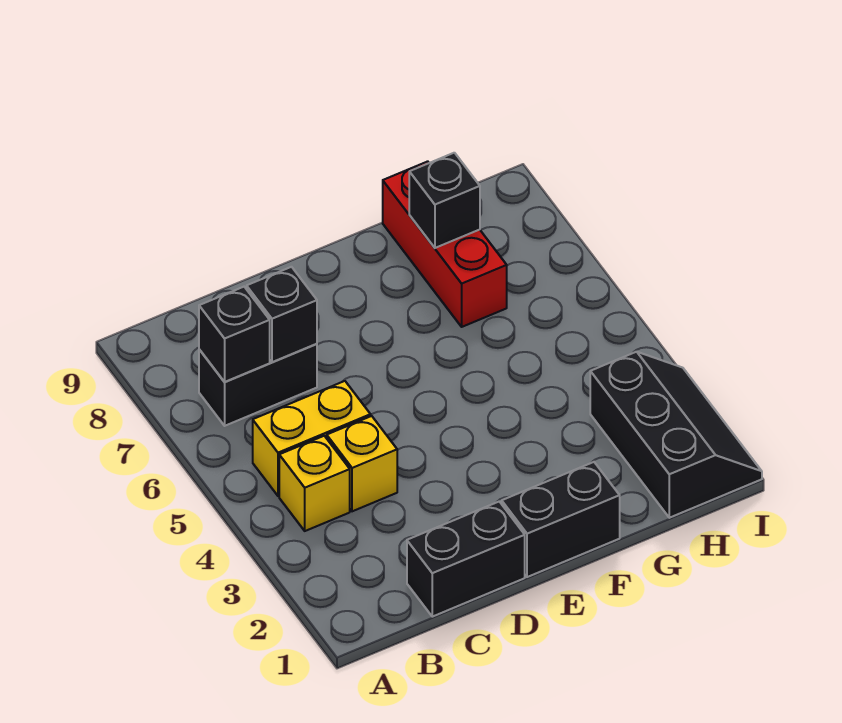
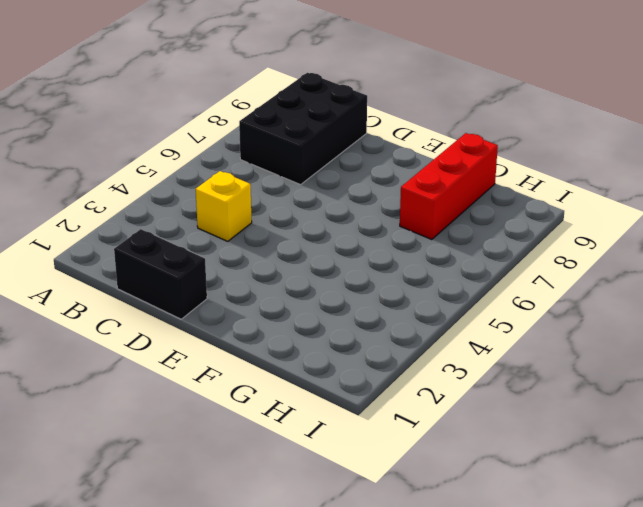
black 2x3 brick [239,73,367,185] -> black 1x2 brick [199,344,317,426]
none -> yellow 1x1 brick [279,436,350,531]
none -> yellow 1x2 brick [253,381,371,496]

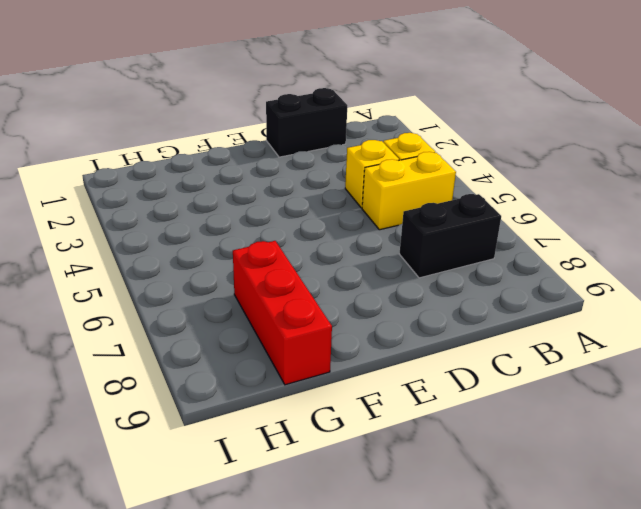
none -> black 1x2 brick [502,462,620,577]
none -> black 2x3 slope [590,352,762,518]

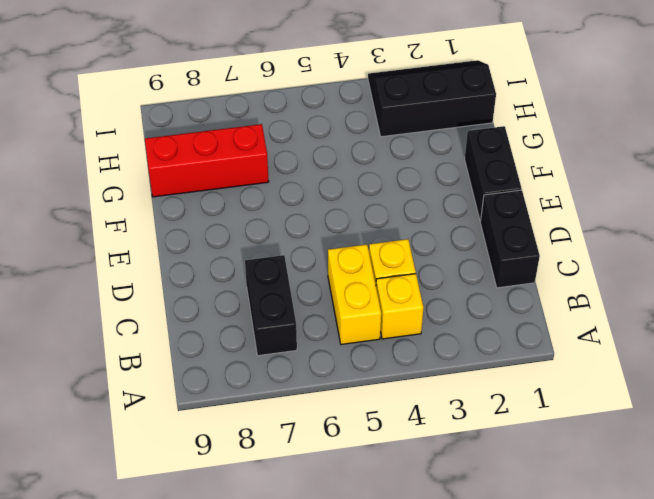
none -> black 1x1 brick [199,287,270,382]
none -> black 1x1 brick [247,267,317,362]

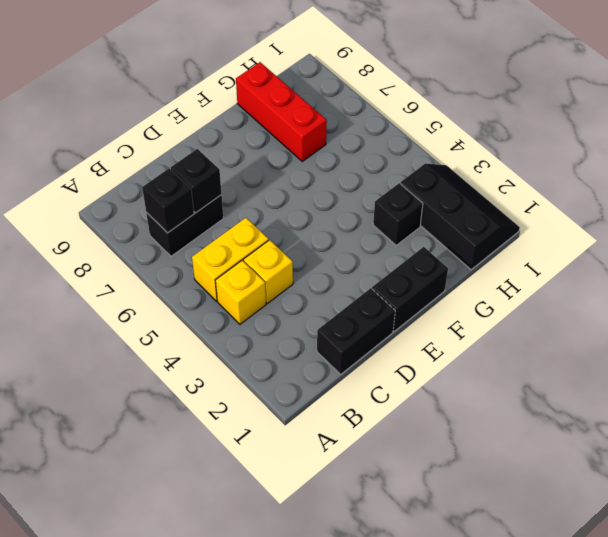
black 1x1 brick [373,183,423,245] -> black 1x1 brick moved to [409,153,480,248]

